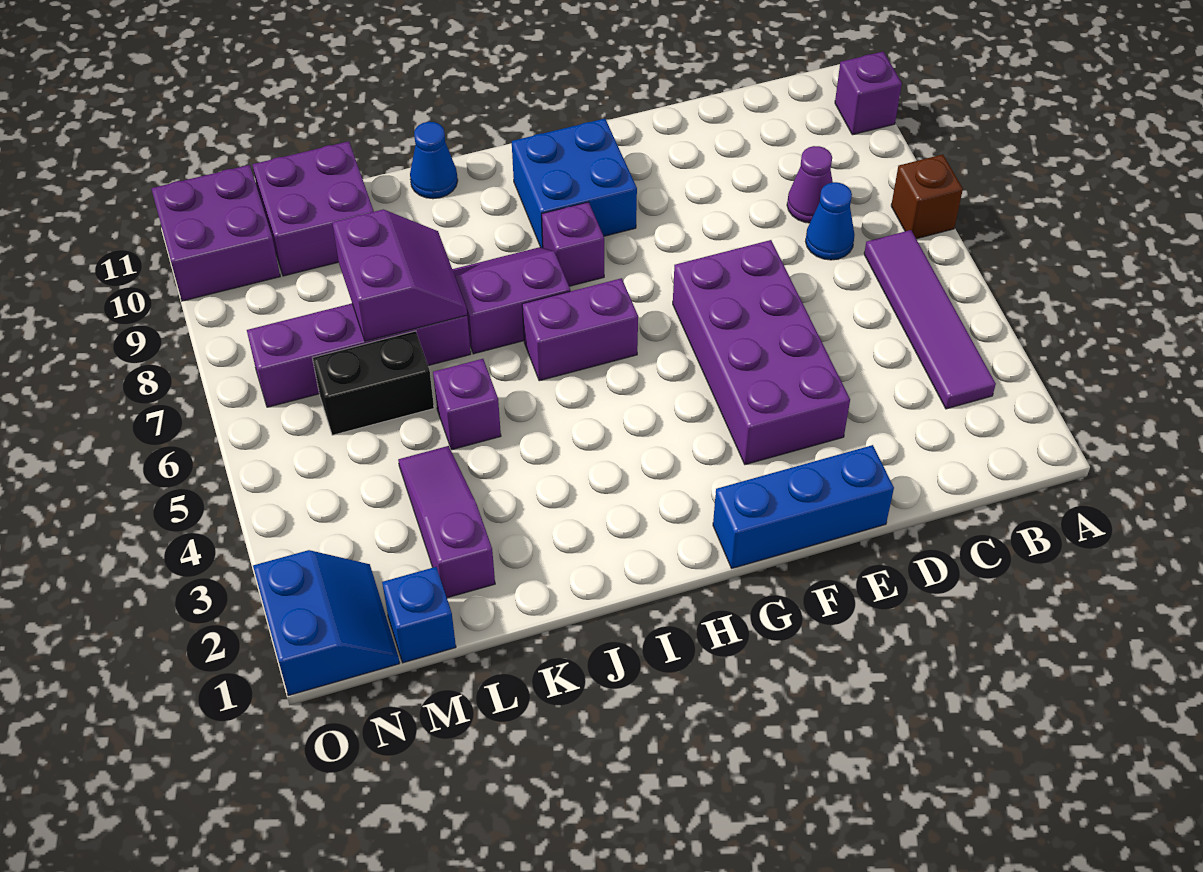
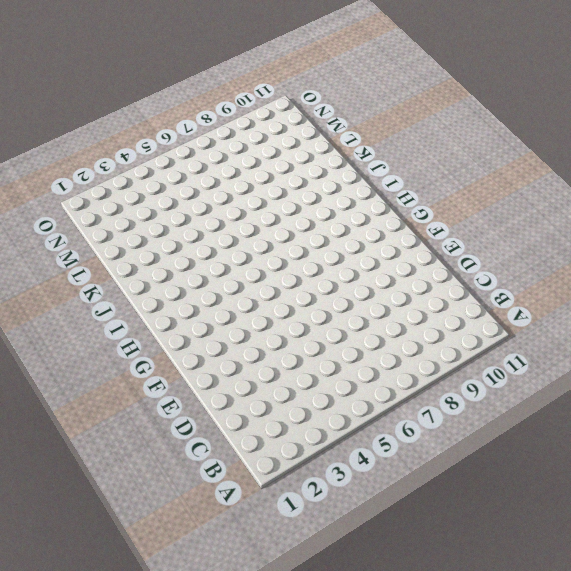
none -> brown 1x1 brick [891,154,963,239]
none -> purple 1x1 brick [835,52,902,135]
none -> purple 1x4 tile [864,230,996,409]

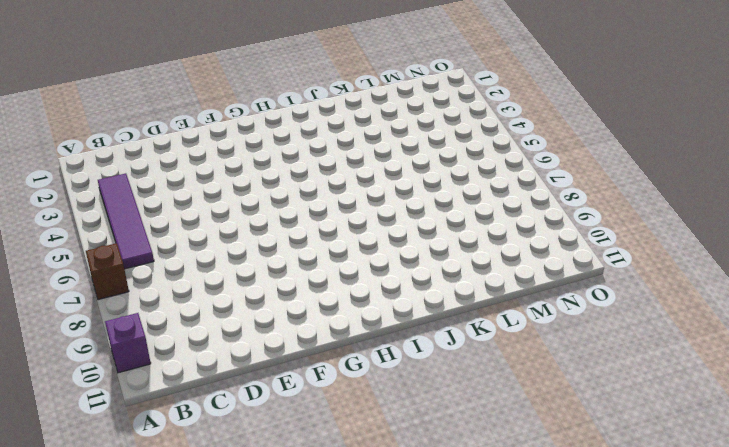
none -> blue 1x1 cone [805,182,855,260]
none -> purple 1x1 cone [787,146,833,223]
none -> blue 1x3 brick [713,445,894,568]

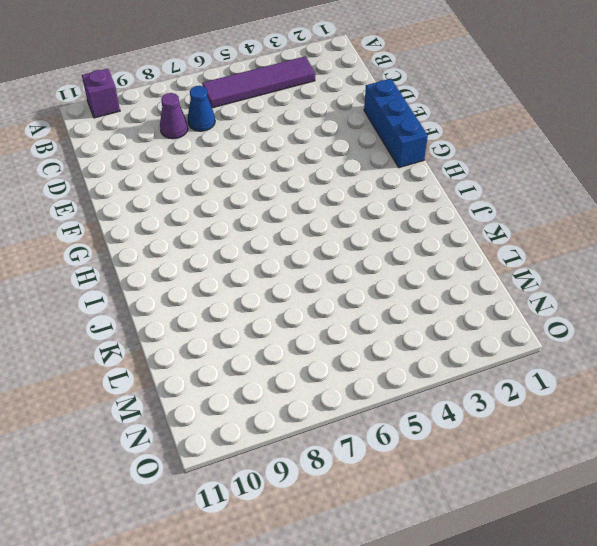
none -> brown 1x1 brick [891,154,963,239]
none -> purple 2x4 brick [673,240,850,465]
none -> blue 2x2 brick [512,119,637,248]

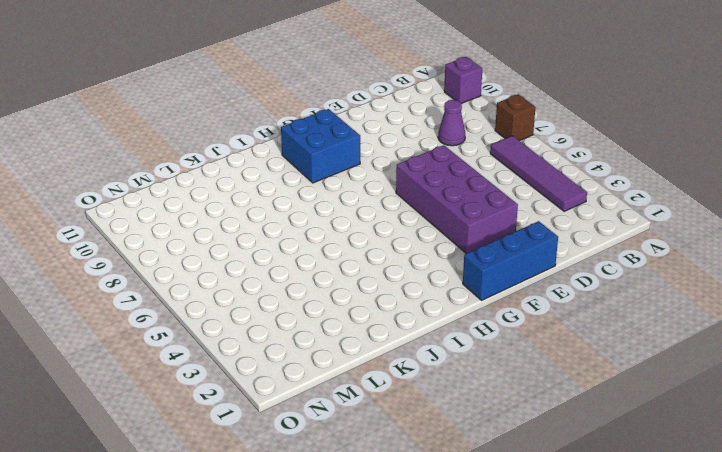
none -> blue 1x1 cone [805,182,855,260]
none -> purple 1x2 brick [522,278,638,381]
none -> purple 1x1 brick [542,202,604,286]

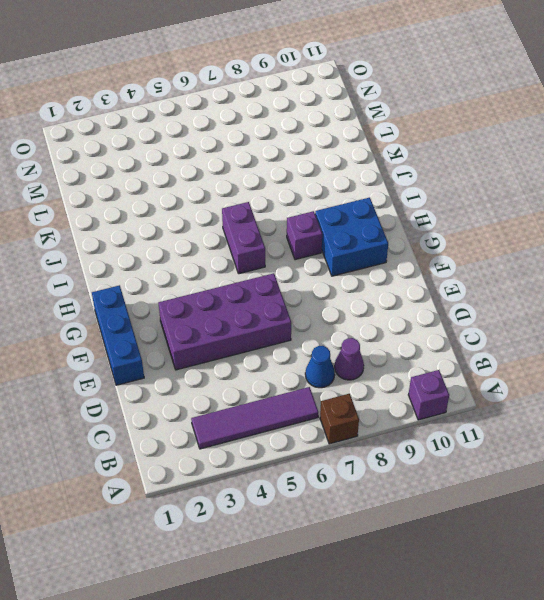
none -> purple 2x2 slope [452,247,570,354]
none -> blue 1x1 cone [410,122,458,199]
none -> purple 1x1 brick [433,359,501,450]

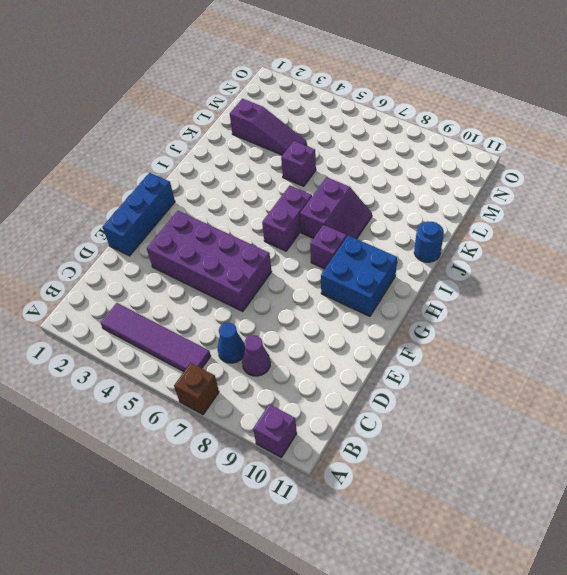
blue 1x1 round brick [414,222,444,262] -> blue 1x1 cone [410,122,458,199]
none -> purple 1x4 brick [247,303,471,407]
none -> black 1x2 brick [313,331,434,435]
none -> purple 2x2 brick [252,141,374,276]

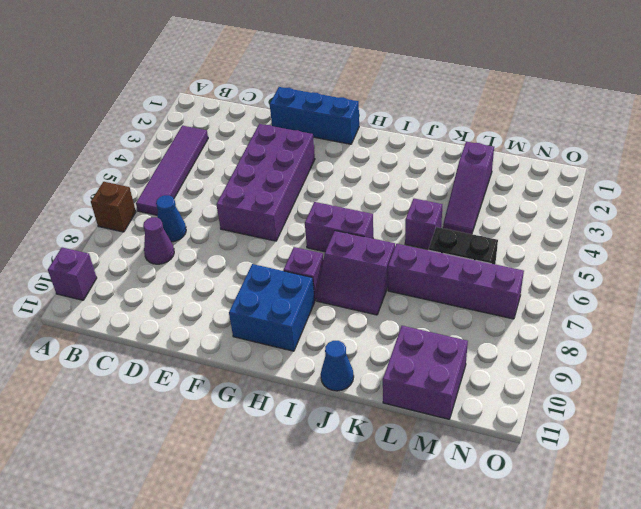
none -> blue 1x1 brick [382,567,456,663]
none -> blue 2x2 slope [253,550,400,696]
none -> purple 2x2 brick [151,165,280,301]

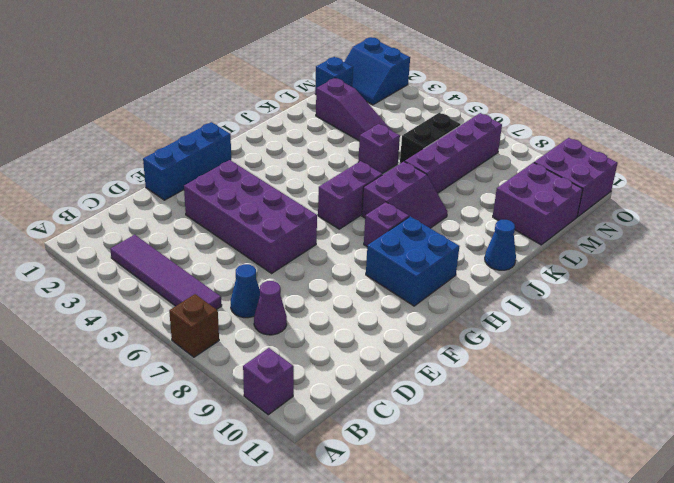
none -> purple 2x2 slope [332,209,467,341]

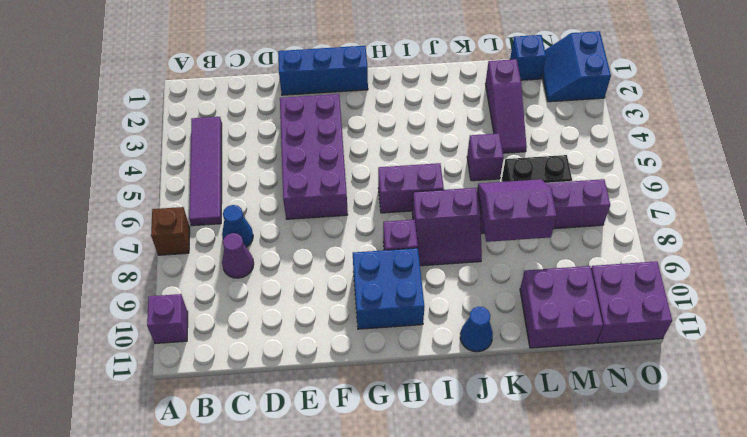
purple 2x2 slope [478,179,557,242] -> purple 2x2 slope turned to [332,209,467,341]

